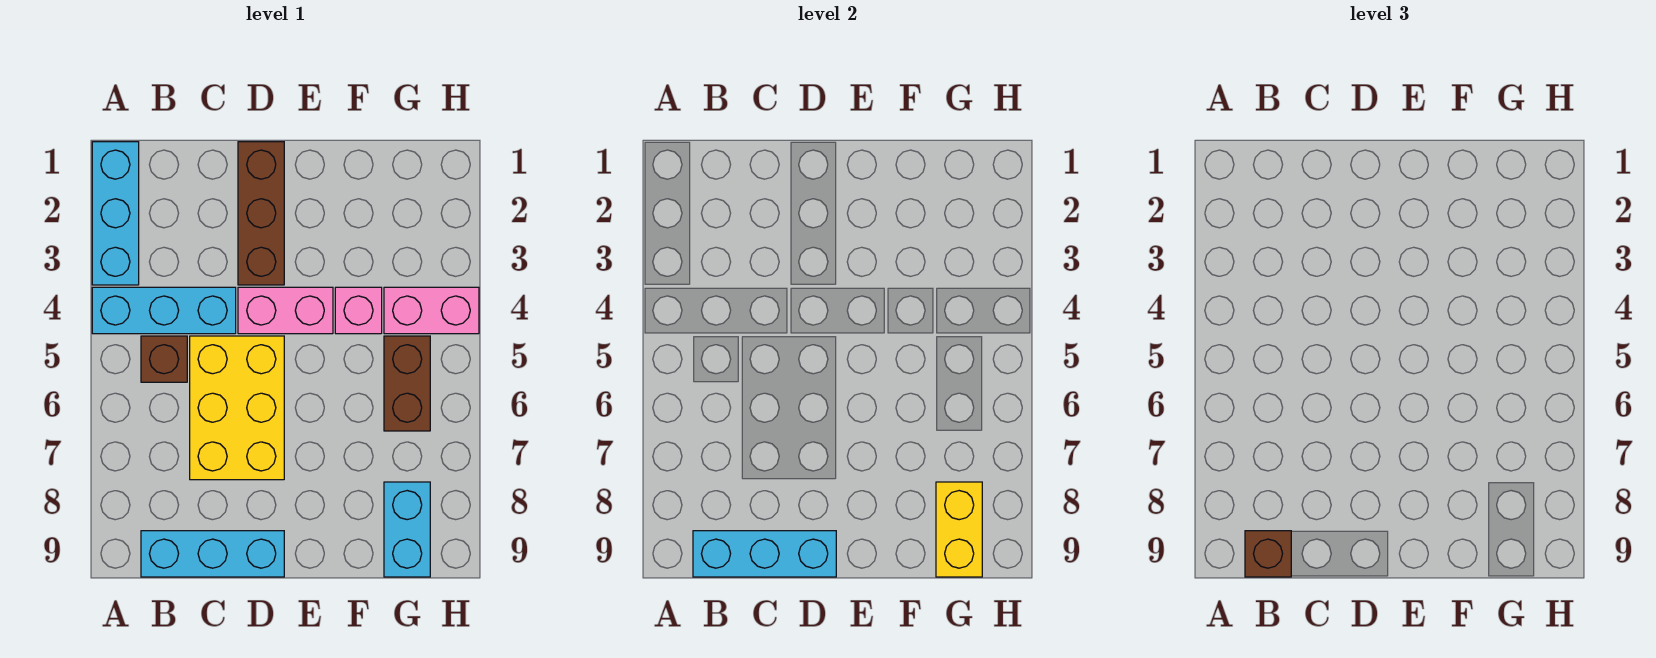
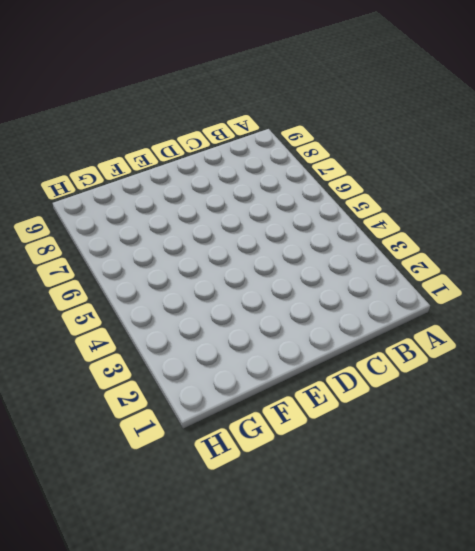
none -> cyan 1x3 brick [92,142,139,285]
none -> cyan 1x3 brick [92,287,236,334]
none -> brown 1x1 brick [141,336,187,382]

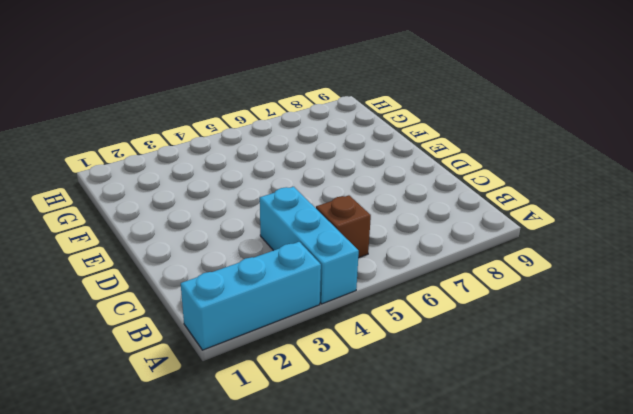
none -> cyan 1x3 brick [141,531,284,577]
none -> yellow 2x3 brick [190,336,284,480]
none -> brown 1x3 brick [238,142,284,285]

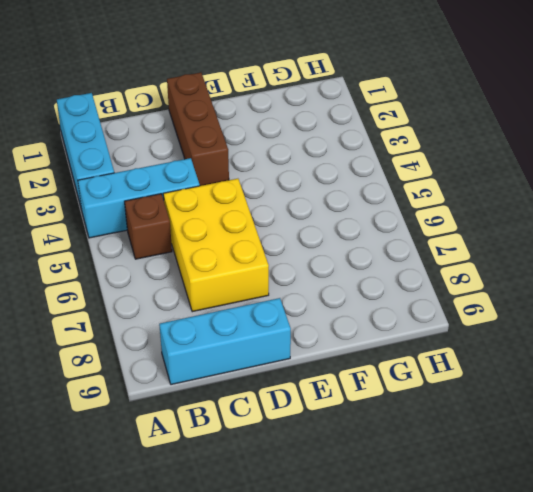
none -> pink 1x2 brick [238,287,333,334]
none -> pink 1x1 brick [335,287,382,334]
none -> pink 1x2 brick [384,287,479,334]

